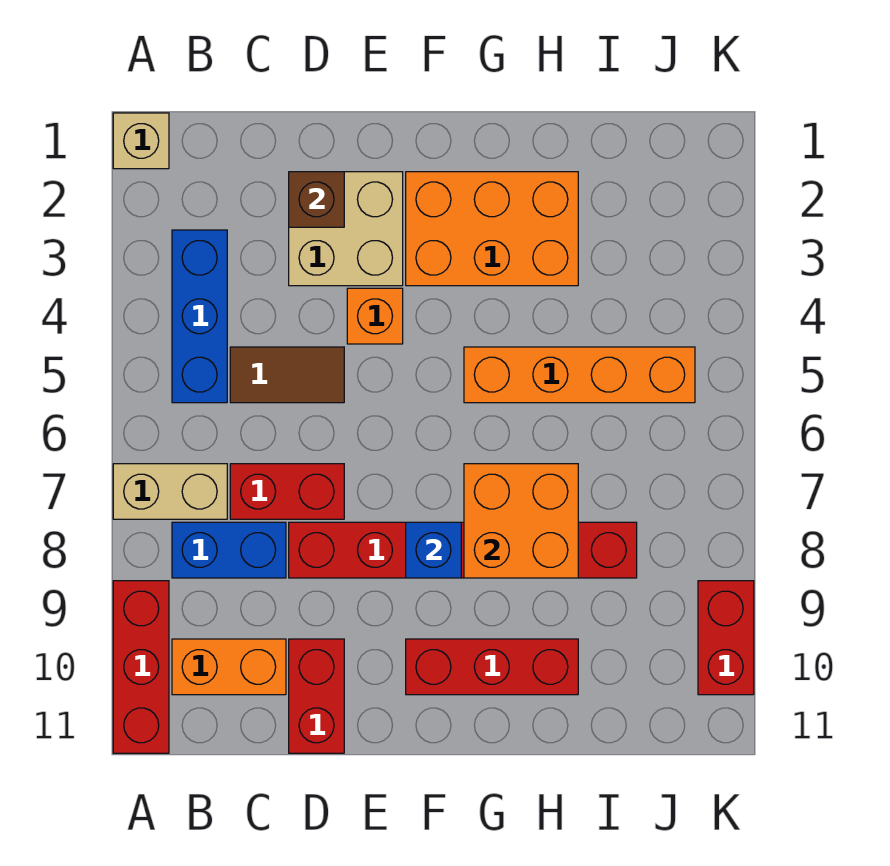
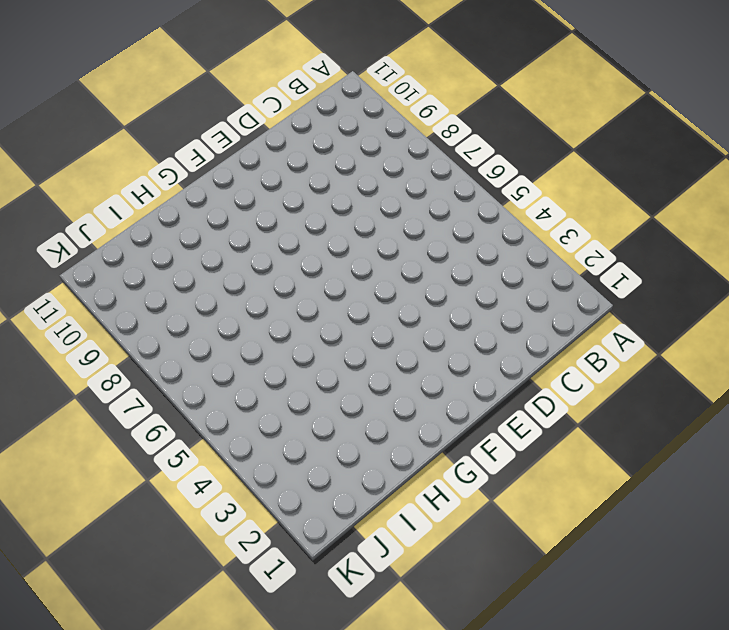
none -> tan 1x1 brick [113,113,169,169]
none -> tan 1x2 brick [113,464,227,519]
none -> red 1x3 brick [113,581,169,753]

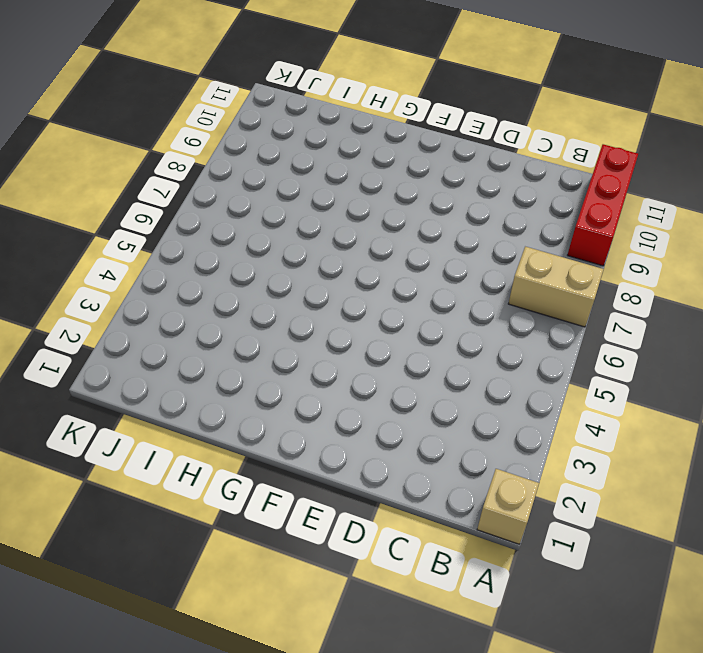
none -> blue 1x3 brick [172,230,227,403]
none -> blue 1x2 brick [172,522,286,578]
none -> orange 1x2 brick [172,639,286,695]

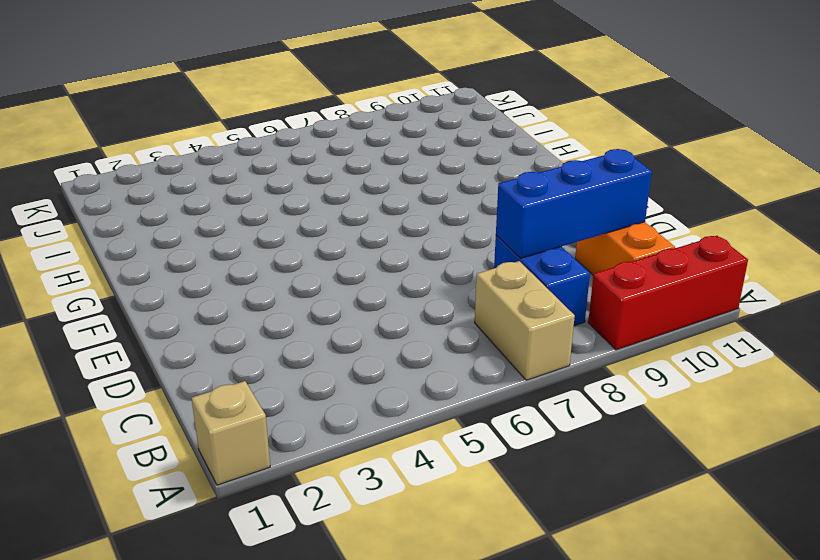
blue 1x3 brick [496,149,652,258] -> blue 1x3 brick moved to [172,230,227,403]
none -> brown 1x2 tile [230,347,344,403]
none -> red 1x2 brick [230,464,344,519]
none -> tan 2x2 brick [289,172,403,286]

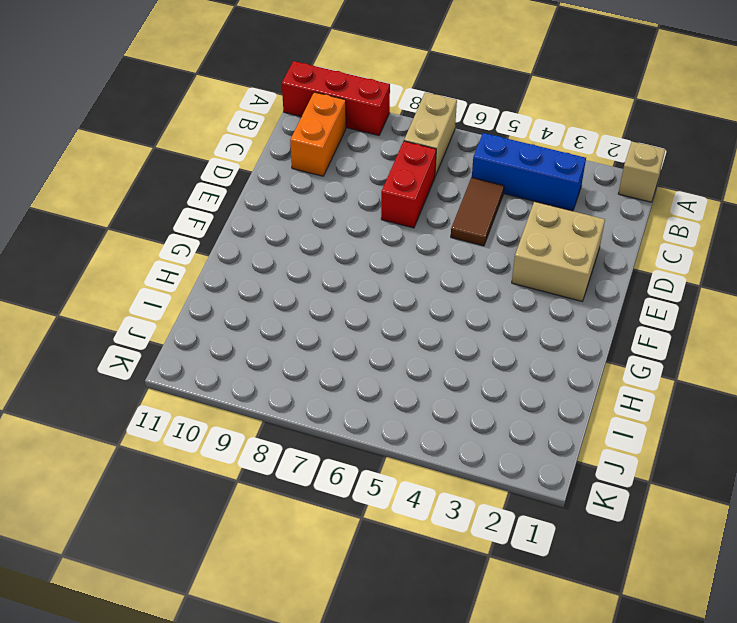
none -> blue 1x2 brick [172,522,286,578]
none -> red 1x6 brick [289,522,637,578]
none -> red 1x2 brick [289,639,344,753]

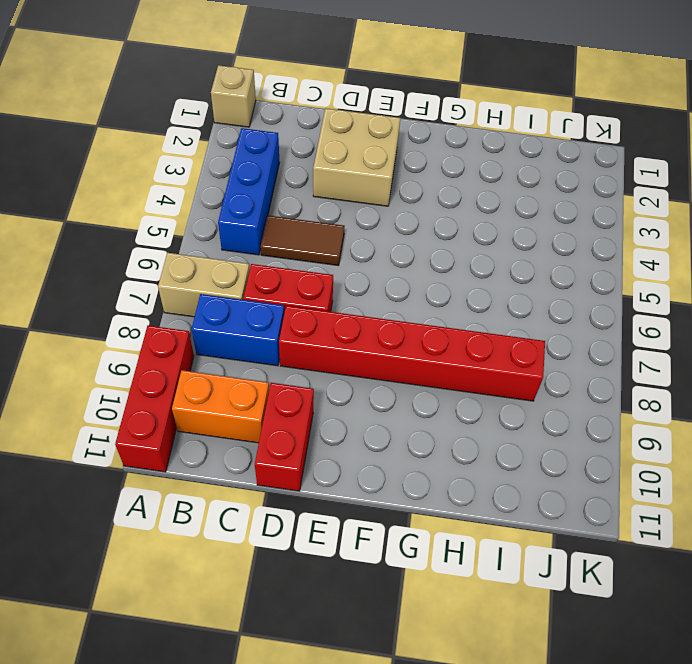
none -> orange 1x1 brick [347,288,403,344]
none -> orange 2x3 brick [406,172,578,286]
none -> red 1x3 brick [406,639,578,695]

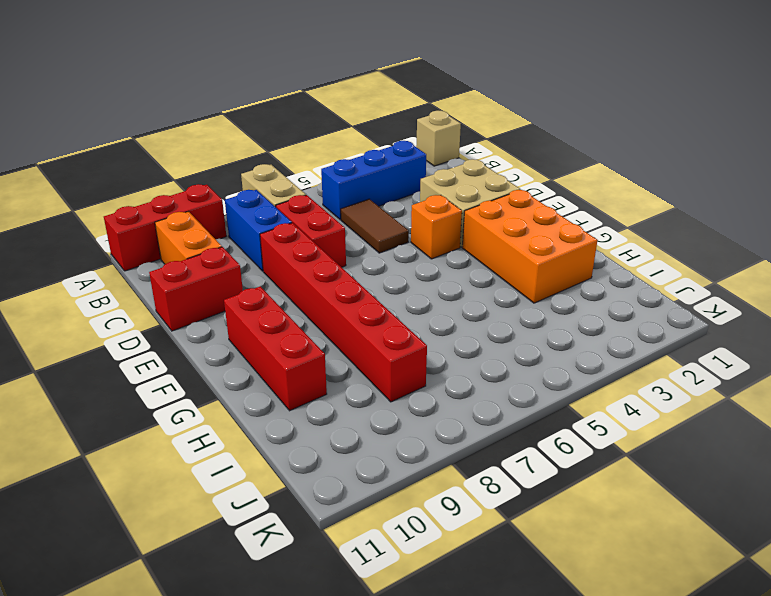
none -> orange 1x4 brick [464,347,695,403]
none -> red 1x2 brick [698,581,754,695]
none -> brown 1x1 brick [289,172,344,227]

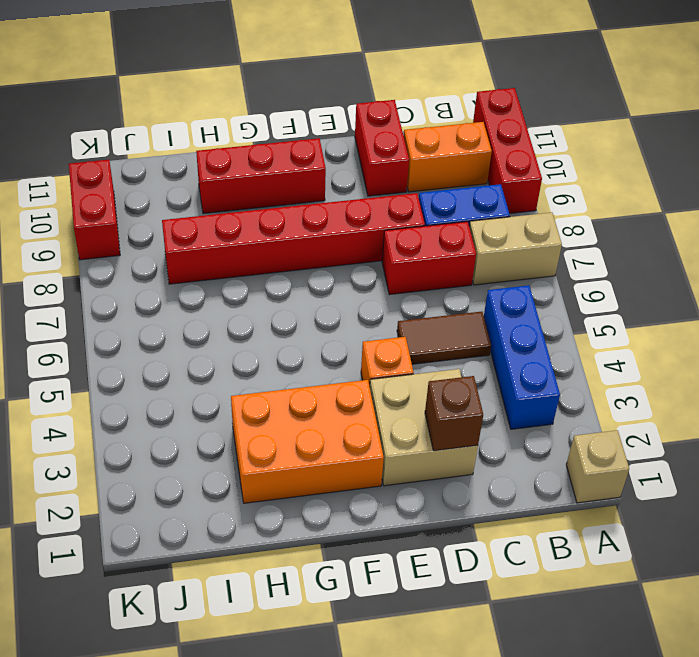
none -> orange 1x4 brick [464,347,695,403]
none -> blue 1x1 brick [406,522,461,578]
none -> orange 2x2 brick [464,464,578,578]

